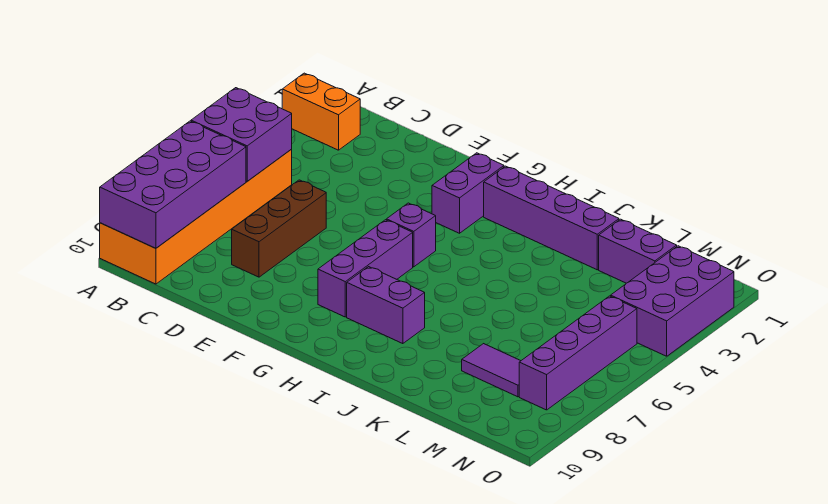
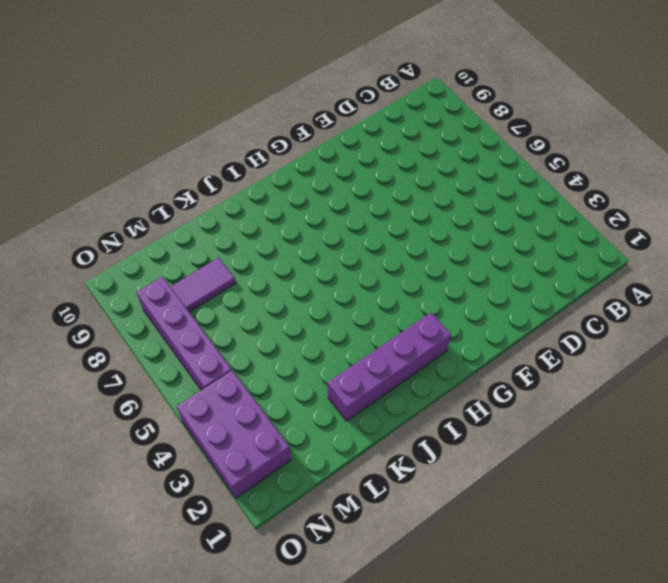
none -> orange 1x2 brick [282,73,360,150]
none -> orange 2x6 brick [100,149,292,284]
none -> brown 1x3 brick [232,180,326,277]

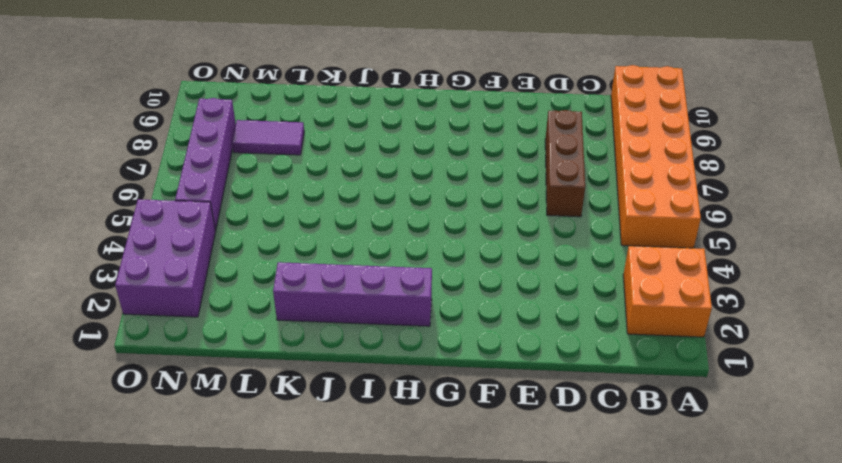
orange 2x2 brick [623,246,712,337] -> orange 1x2 brick [282,73,360,150]
none -> purple 1x2 brick [432,153,504,233]
none -> purple 1x1 brick [386,203,436,267]
none -> purple 1x3 brick [318,220,413,317]

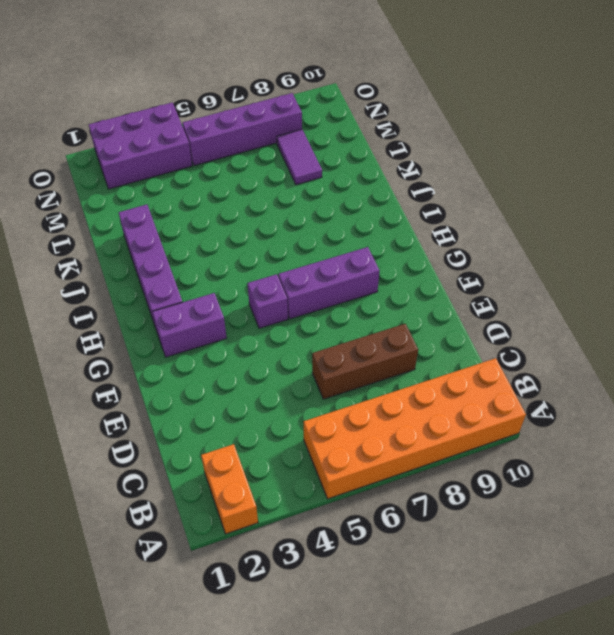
none -> purple 1x2 brick [347,267,425,344]
none -> purple 1x2 brick [599,219,677,283]
none -> purple 2x2 brick [191,88,292,181]

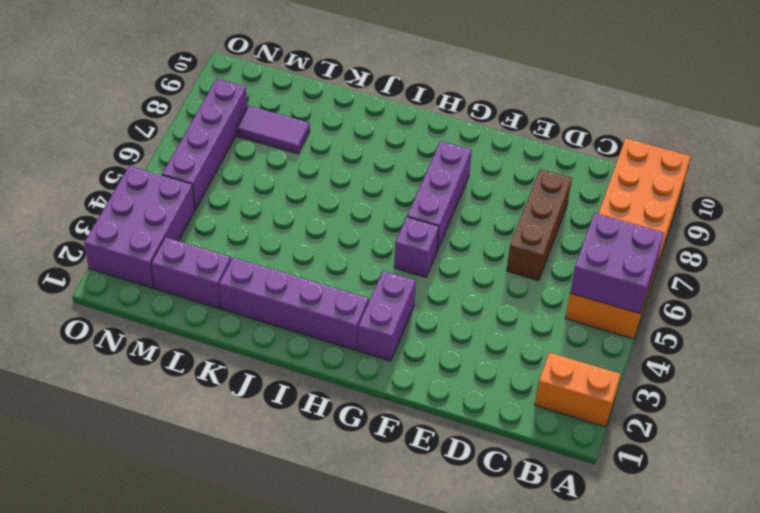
none -> purple 1x2 brick [347,267,425,344]
none -> purple 2x4 brick [100,121,246,248]

